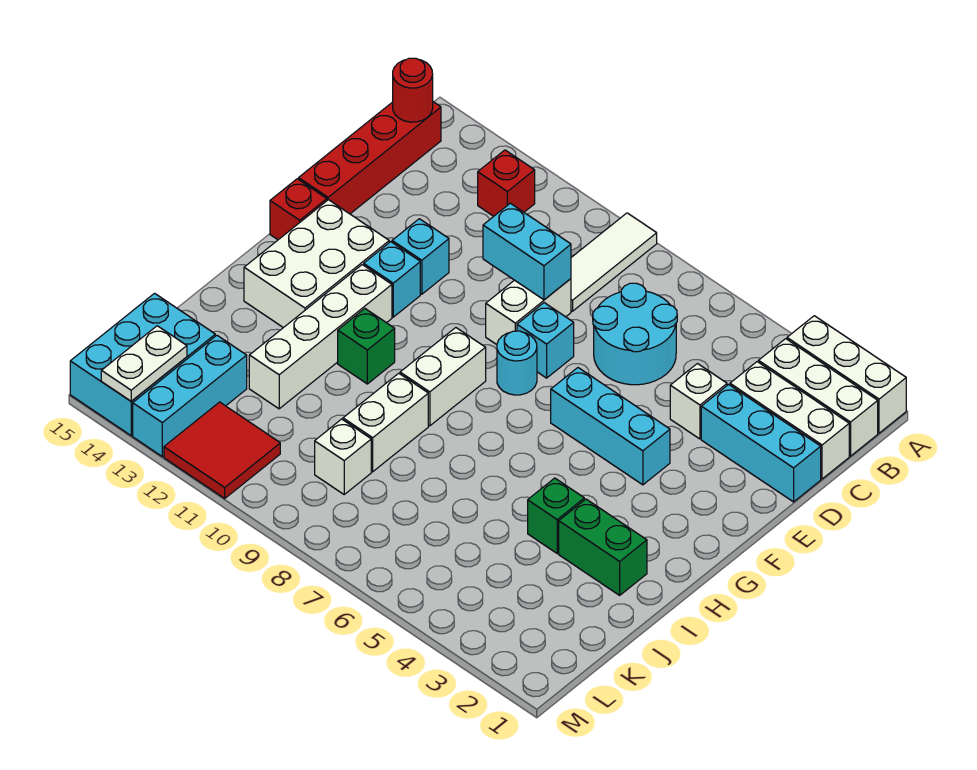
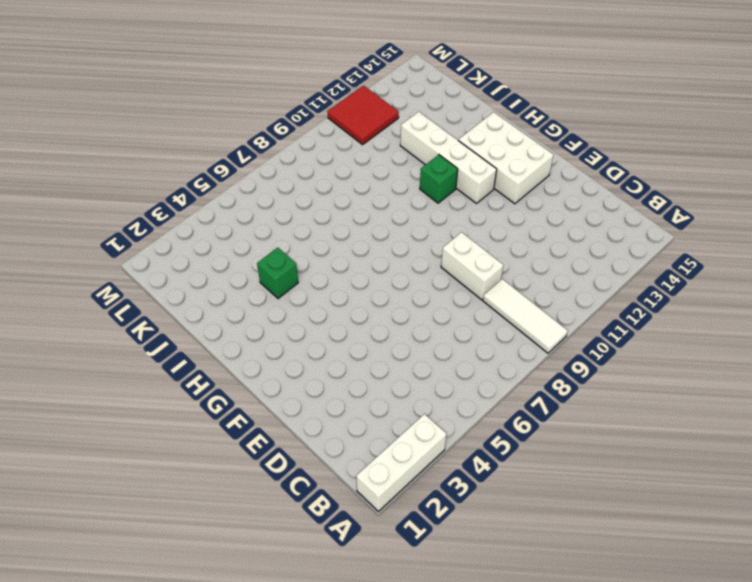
none -> white 1x3 brick [759,339,878,456]
none -> red 1x1 brick [478,150,535,216]
none -> red 1x4 brick [299,102,441,214]
none -> white 1x3 brick [730,362,849,479]

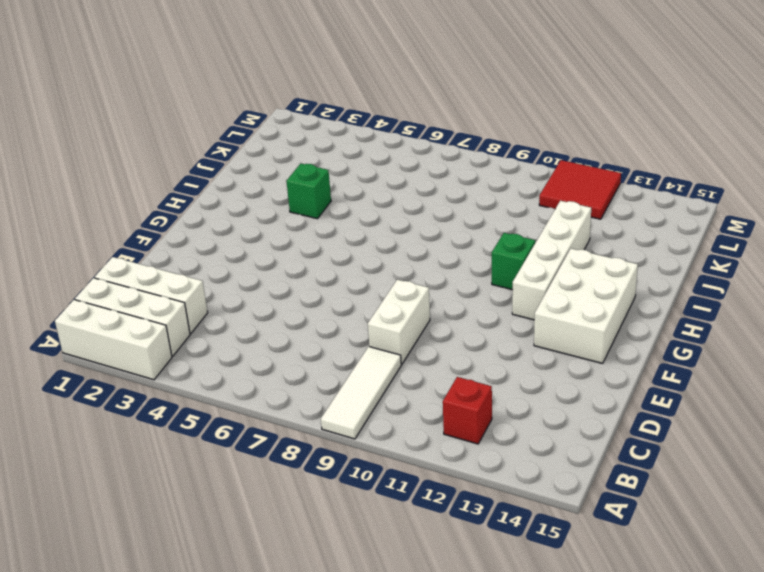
none -> red 1x4 brick [299,102,441,214]
none -> cyan 2x2 round brick [593,283,677,385]
none -> cyan 1x3 brick [701,384,821,502]
none -> white 1x1 brick [670,364,727,439]

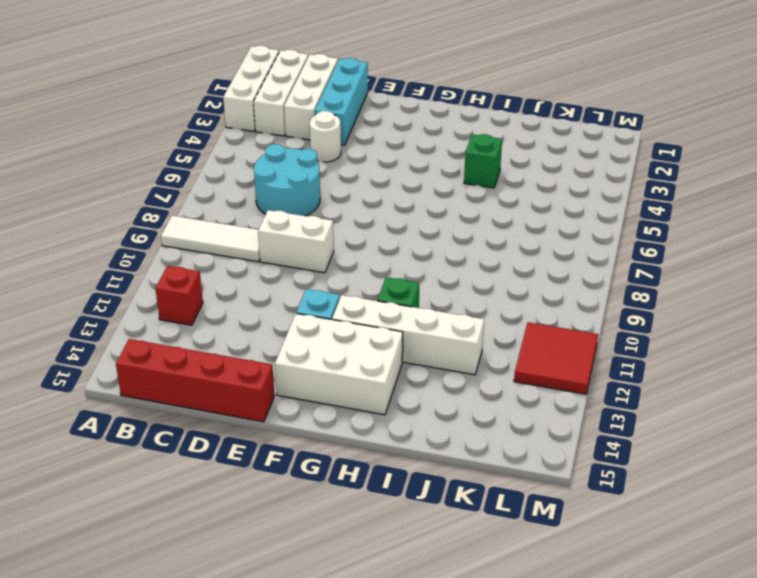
white 1x1 round brick [310,111,341,162] -> white 1x1 brick [670,364,727,439]
none -> cyan 1x1 brick [517,303,574,378]
none -> cyan 1x1 brick [392,219,449,294]
none -> cyan 1x3 brick [551,368,670,485]
none -> cyan 1x1 round brick [497,331,537,395]

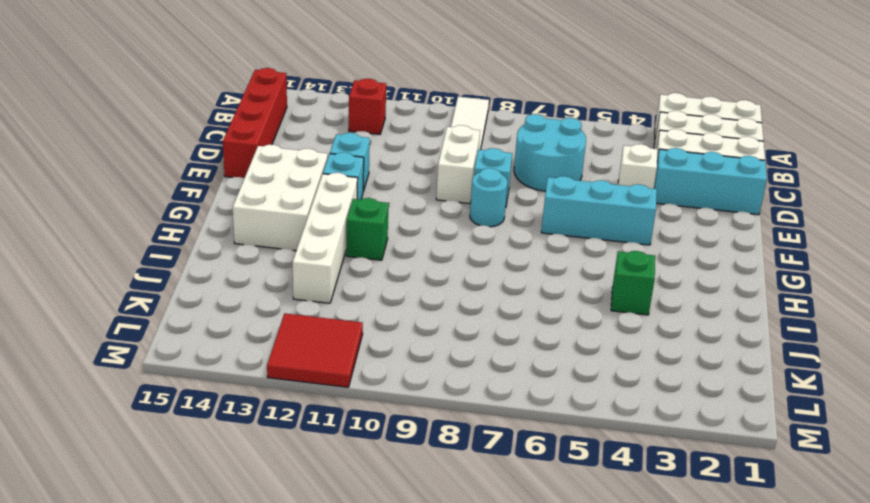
none -> red 1x1 brick [270,179,327,240]
none -> white 1x2 brick [400,328,486,426]
none -> green 1x2 brick [559,499,647,595]
none -> white 1x2 brick [343,373,428,472]

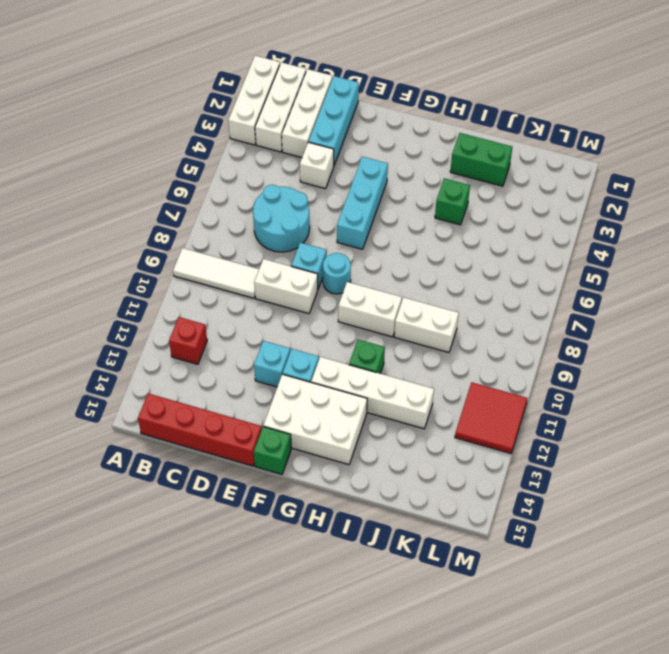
green 1x1 brick [254,427,291,474] -> red 1x1 brick [270,179,327,240]
green 1x2 brick [450,133,512,186] -> green 1x2 brick turned to [559,499,647,595]
none -> white 1x1 brick [315,419,371,494]
none -> cyan 1x3 brick [133,335,247,456]
none -> cyan 2x3 brick [70,293,215,436]
none -> red 1x1 round brick [393,58,433,122]

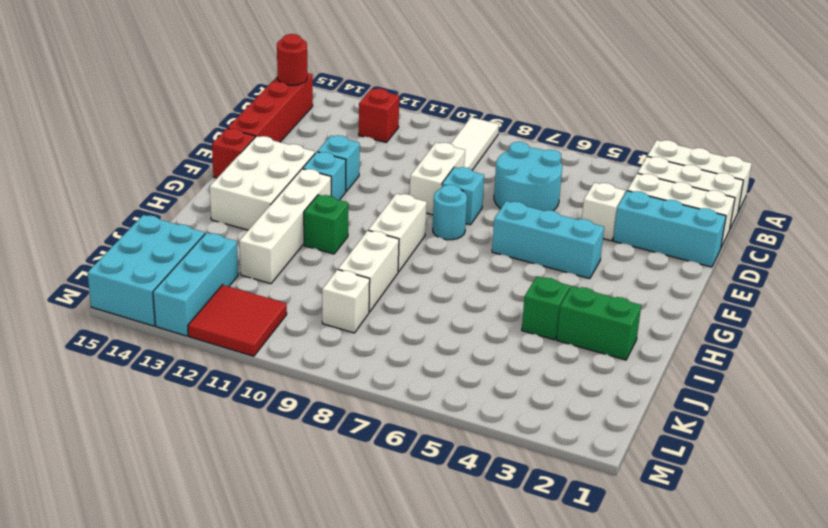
none -> cyan 1x2 brick [483,203,571,300]
none -> white 1x2 plate [101,326,187,401]

